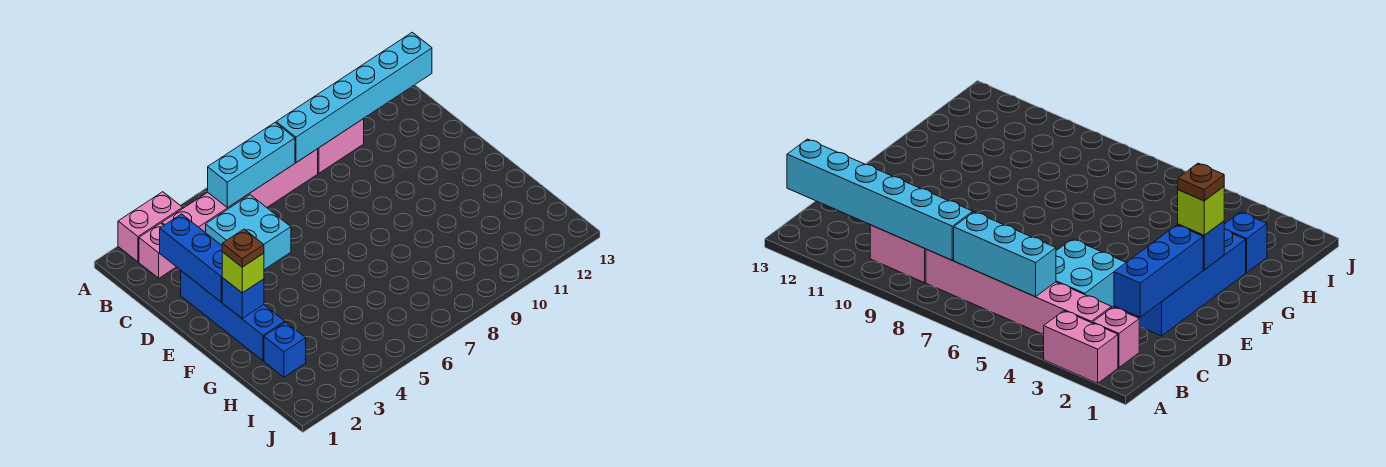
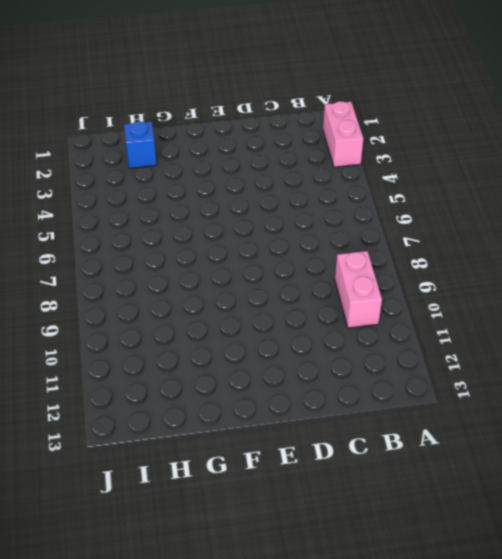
none -> pink 1x1 brick [139,223,176,278]
none -> pink 1x6 brick [162,149,318,233]
none -> cyan 2x2 brick [206,195,291,270]

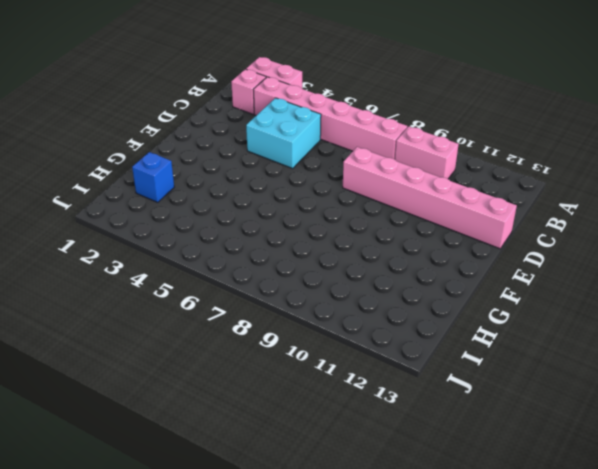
pink 1x6 brick [343,147,517,249] -> none
none -> blue 1x4 brick [181,271,285,361]
none -> cyan 1x3 brick [208,123,295,208]
none -> cyan 1x6 brick [276,32,432,163]

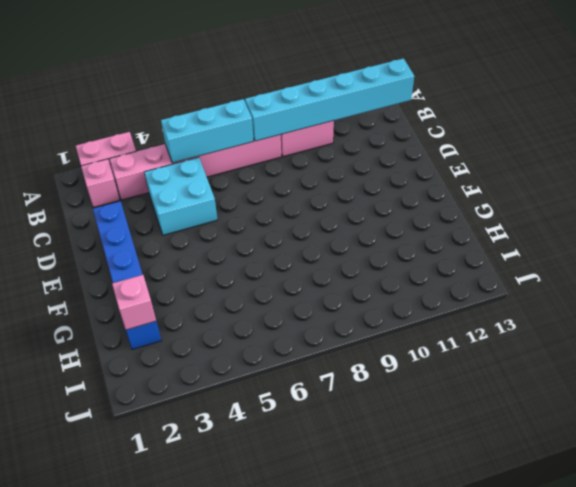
pink 1x1 brick [112,275,156,330] -> none
none -> blue 1x3 brick [160,214,222,302]
none -> blue 1x1 brick [222,278,264,318]
none -> lime 1x1 brick [222,252,264,293]

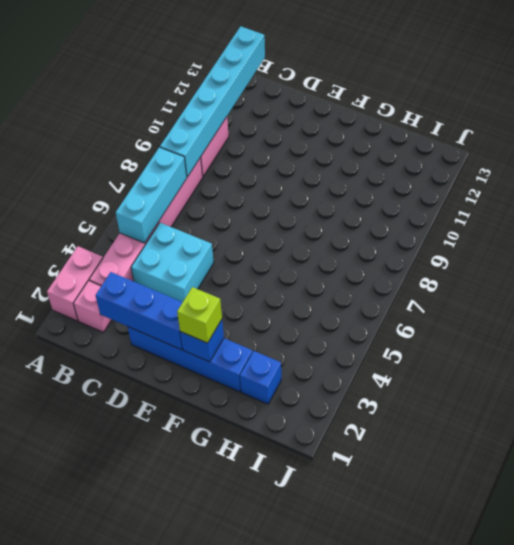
none -> brown 1x1 plate [222,229,264,267]

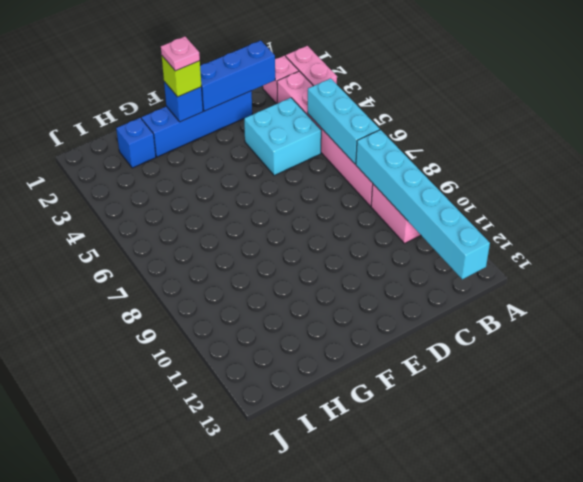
pink 1x1 plate [161,36,200,71] -> brown 1x1 plate [222,229,264,267]

